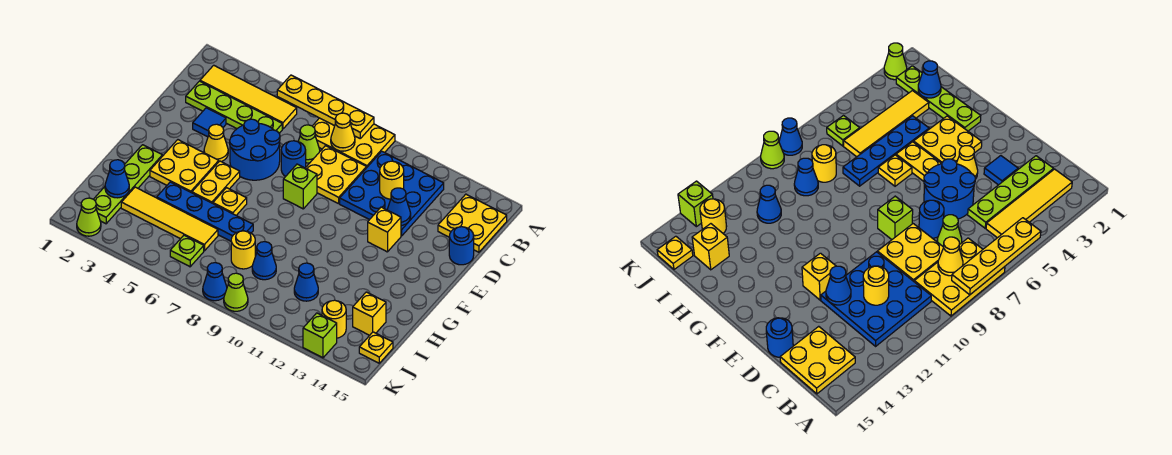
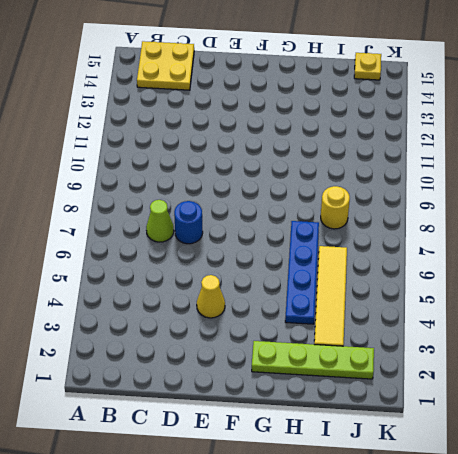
none -> yellow 2x3 plate [313,118,395,168]
none -> yellow 1x4 tile [200,65,297,129]
none -> blue 3x3 plate [340,151,444,236]
none -> lime 1x4 plate [186,81,282,133]

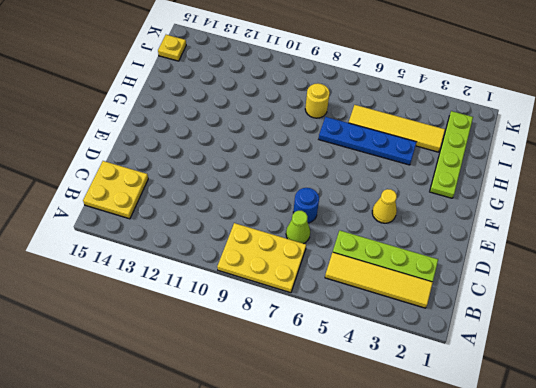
none -> blue 3x3 plate [340,151,444,236]
none -> yellow 2x2 plate [306,146,366,204]
none -> blue 1x1 tile [193,108,226,137]
none -> blue 2x2 round brick [230,119,280,180]

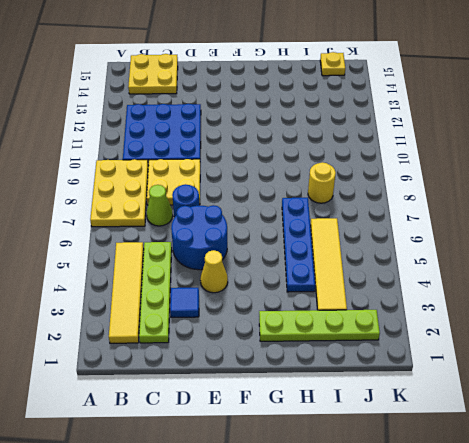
none -> blue 1x1 round brick [449,227,474,265]
none -> lime 1x1 brick [283,164,317,209]
none -> yellow 1x1 brick [368,207,401,252]
none -> yellow 2x2 plate [150,140,219,193]

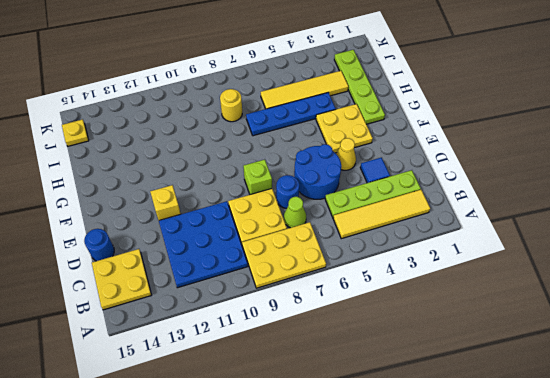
none -> yellow 1x2 plate [192,161,240,203]
none -> yellow 1x1 plate [213,188,247,215]
none -> blue 1x1 cone [252,242,276,280]
none -> blue 1x1 cone [294,263,318,301]

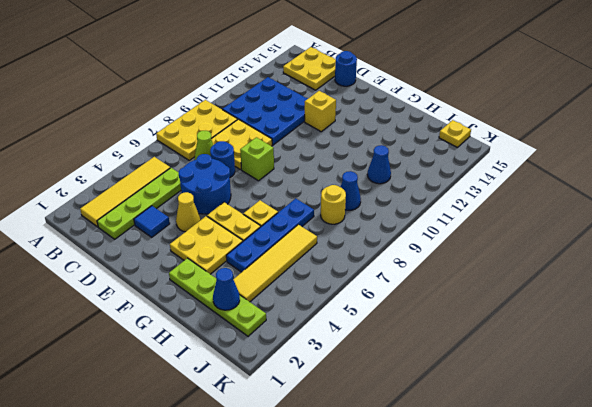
none -> yellow 1x1 brick [353,292,386,335]
none -> lime 1x1 plate [170,235,204,267]
none -> yellow 1x1 round brick [322,300,346,338]
none -> lime 1x1 cone [77,198,101,236]

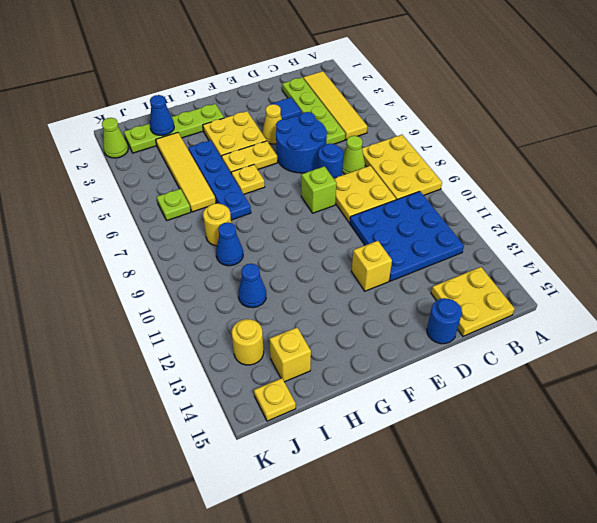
none -> blue 1x1 cone [203,262,227,301]
none -> lime 1x1 cone [224,273,248,311]
none -> lime 1x1 brick [303,313,337,358]
none -> yellow 1x4 plate [277,75,374,138]

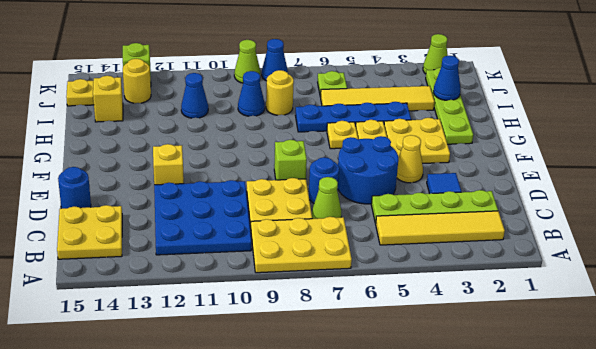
none -> yellow 1x4 plate [277,75,374,138]
none -> yellow 1x1 cone [331,113,355,151]
none -> yellow 1x1 round brick [380,161,404,199]
none -> blue 1x1 cone [387,188,411,226]

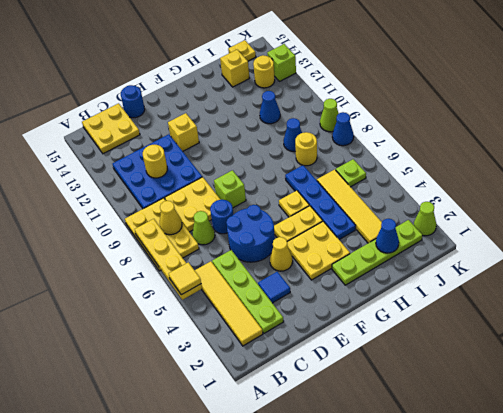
yellow 1x1 tile [169,262,201,295] -> none
none -> blue 1x1 cone [387,188,411,226]

